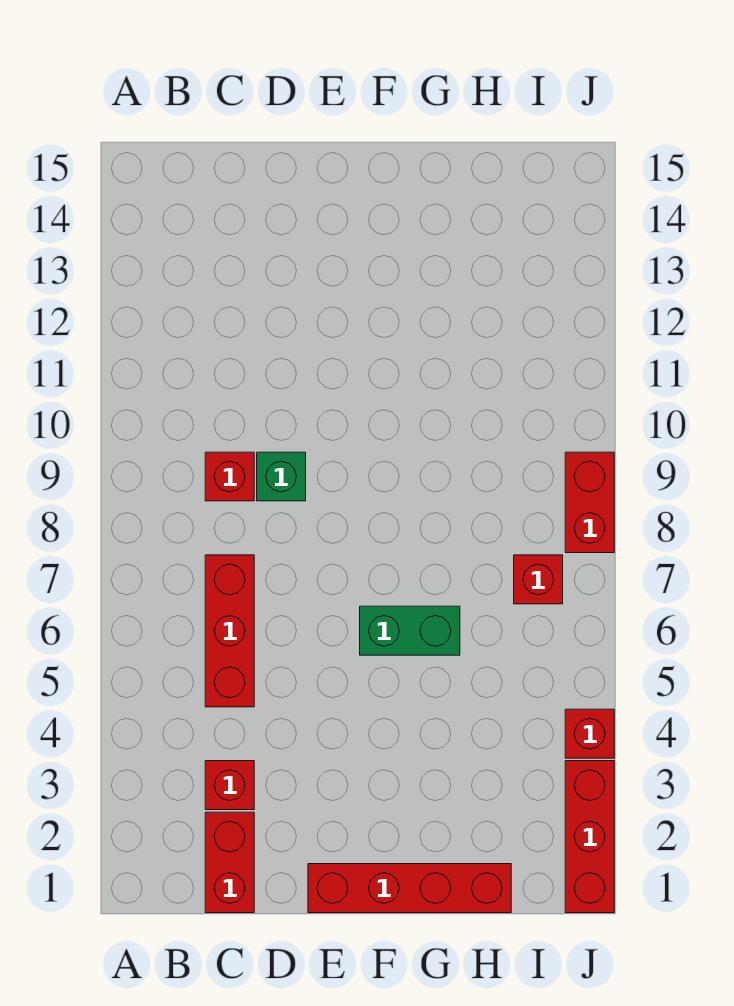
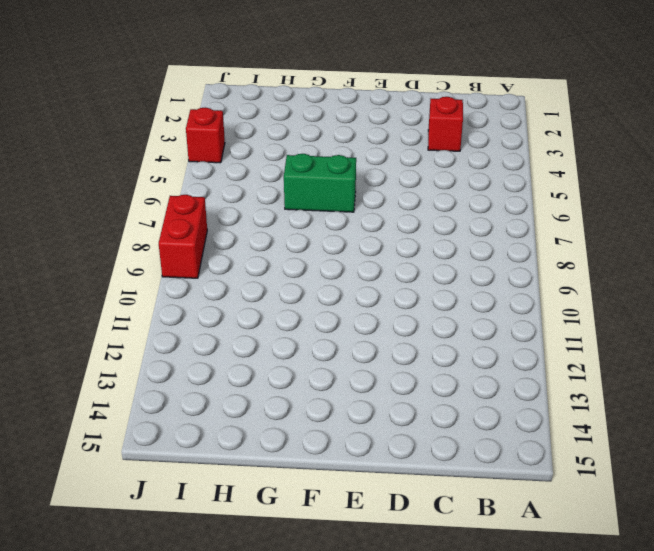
none -> red 1x2 brick [205,812,254,913]
none -> red 1x3 brick [205,555,254,707]

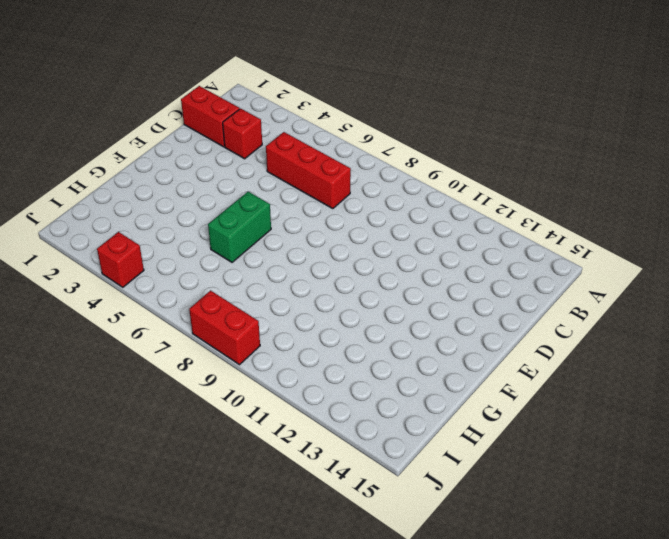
none -> red 1x1 brick [205,452,254,501]
none -> green 1x1 brick [257,452,306,501]

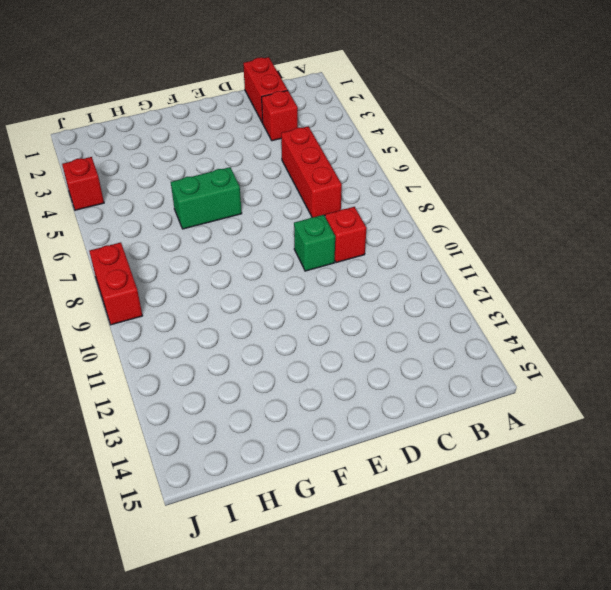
none -> red 1x4 brick [308,864,511,913]
none -> red 1x1 brick [514,555,563,604]

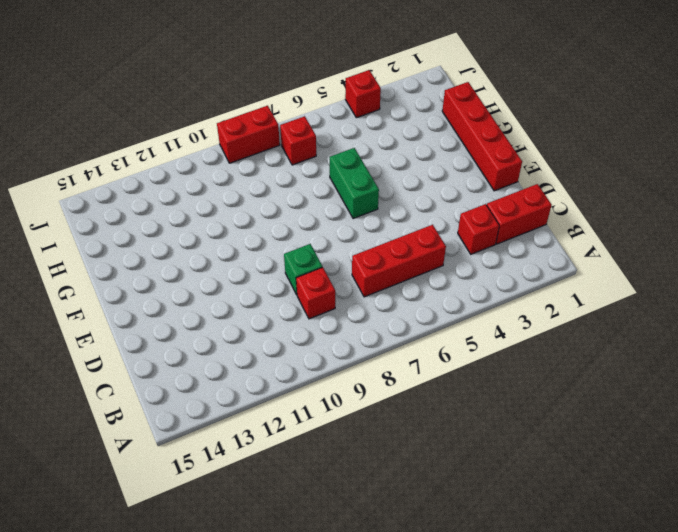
none -> red 1x3 brick [565,761,614,913]

